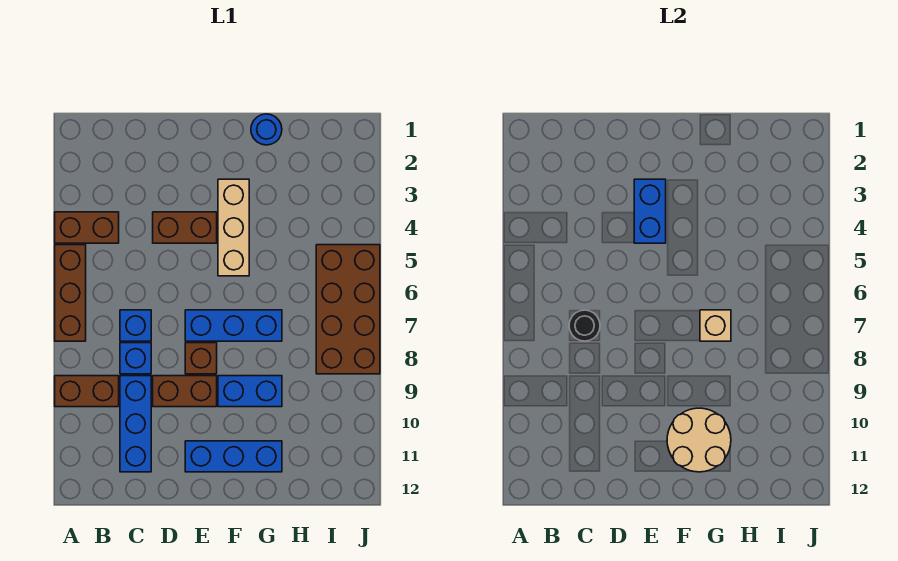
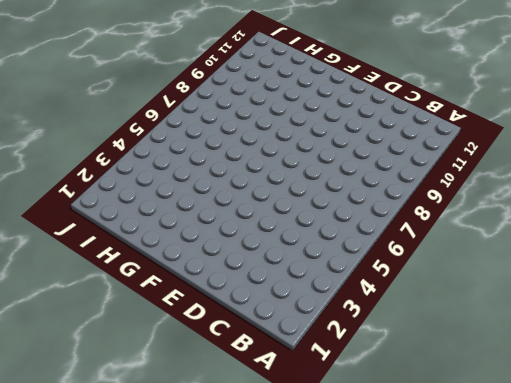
none -> brown 1x2 brick [55,212,119,243]
none -> brown 1x3 brick [55,245,86,341]
none -> brown 1x2 brick [55,376,119,407]

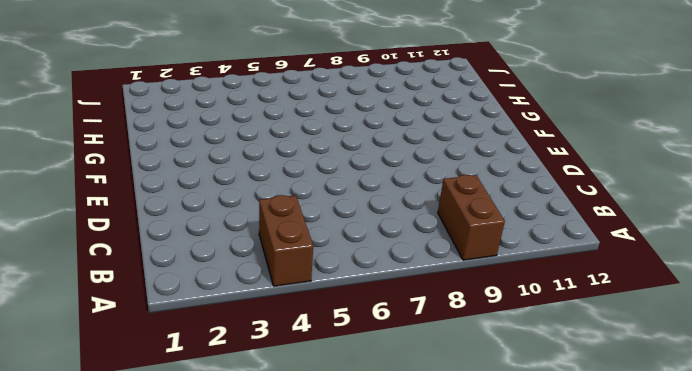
none -> brown 1x3 brick [55,245,86,341]
none -> blue 1x1 brick [120,310,151,341]
none -> blue 1x1 brick [120,343,151,374]

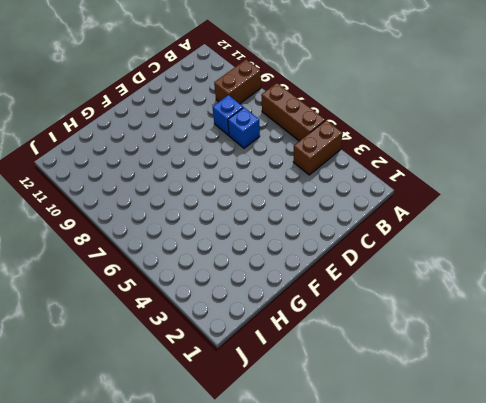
none -> blue 1x3 brick [120,376,151,472]
none -> brown 1x2 brick [153,212,217,243]
none -> brown 1x2 brick [153,376,217,407]

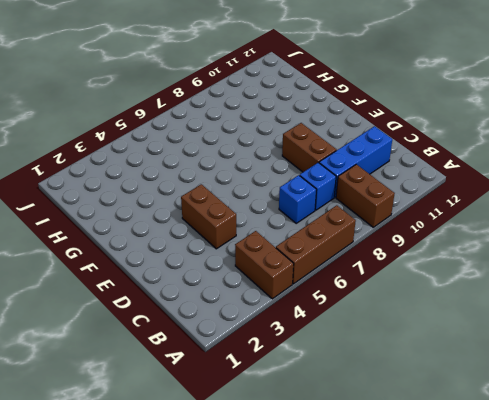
none -> blue 1x3 brick [185,310,282,341]
none -> brown 1x1 brick [185,343,217,374]
none -> blue 1x3 brick [185,441,282,472]

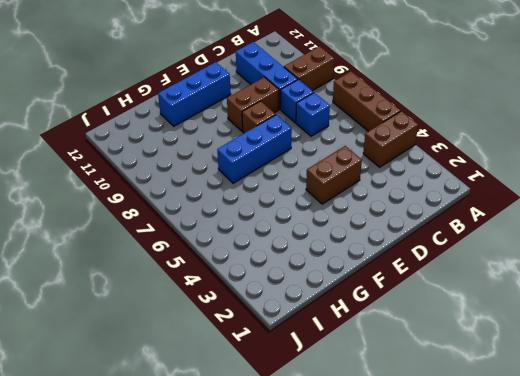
none -> tan 1x3 brick [218,179,249,276]
none -> blue 1x2 brick [218,376,282,407]
none -> blue 1x1 round brick [251,114,282,145]

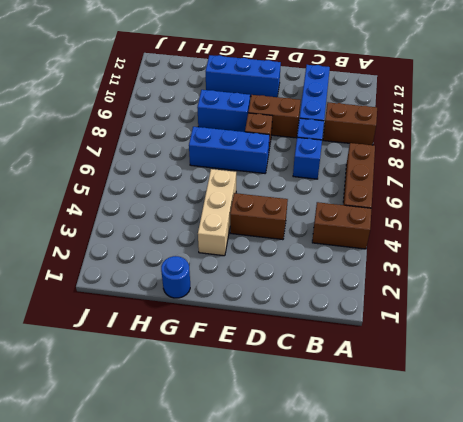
none -> brown 2x4 brick [316,245,380,374]
none -> black 1x1 round brick [569,310,600,341]
none -> blue 1x2 brick [634,179,666,243]

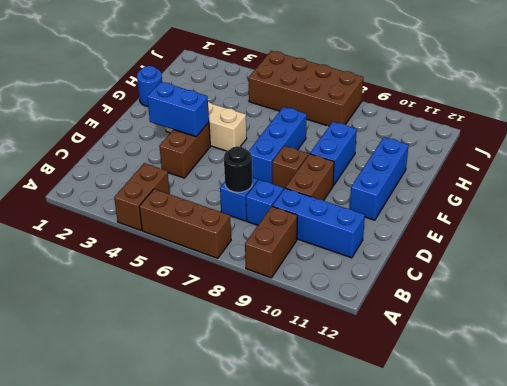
none -> tan 2x2 round brick [667,408,731,472]
none -> tan 1x1 brick [700,310,731,341]

